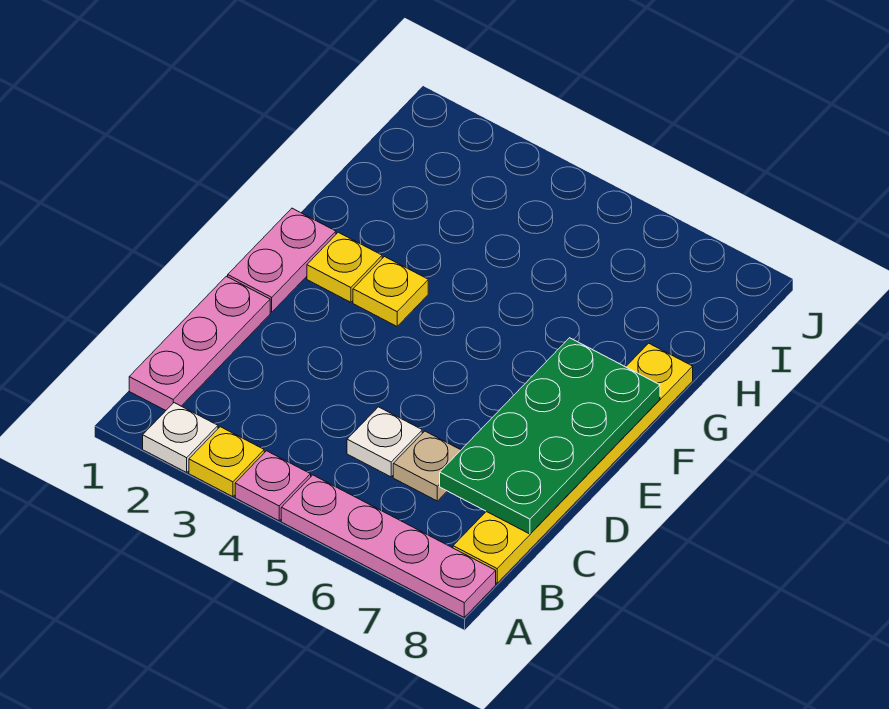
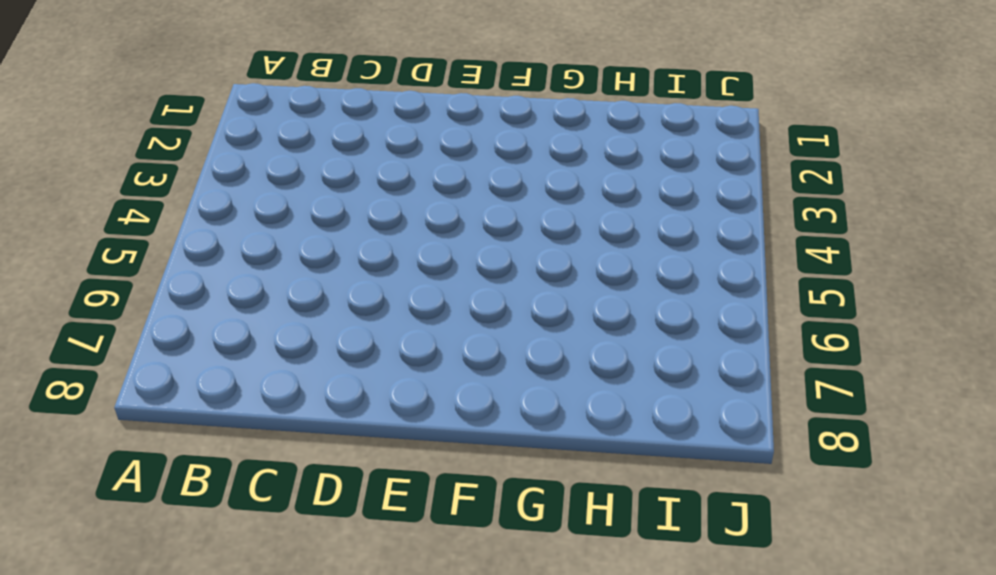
none -> white 1x1 plate [143,403,218,472]
none -> yellow 1x1 plate [189,427,264,497]
none -> pink 1x1 plate [235,451,311,521]

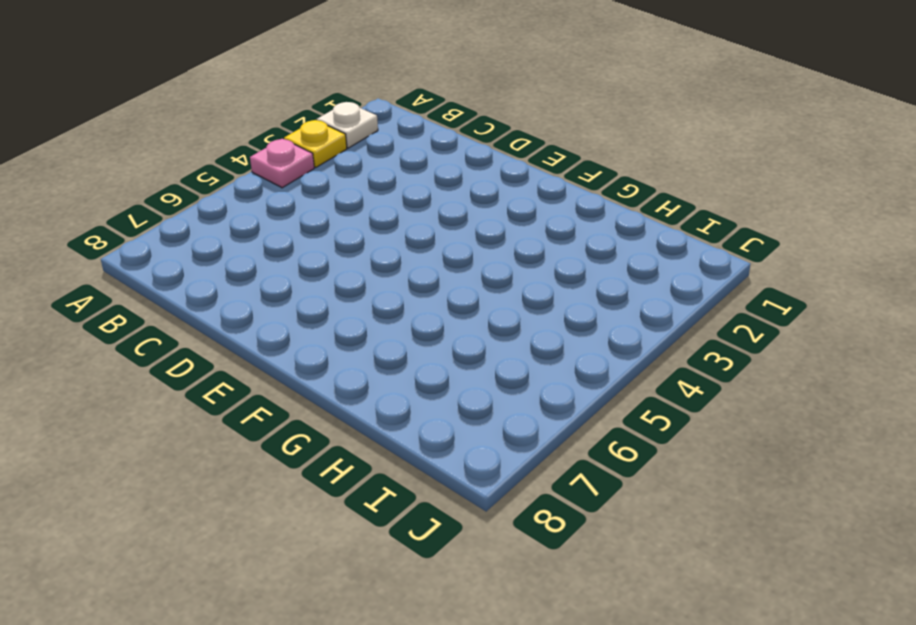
none -> pink 1x4 plate [281,475,496,617]
none -> pink 1x3 plate [129,276,270,410]
none -> yellow 1x6 plate [453,343,693,583]

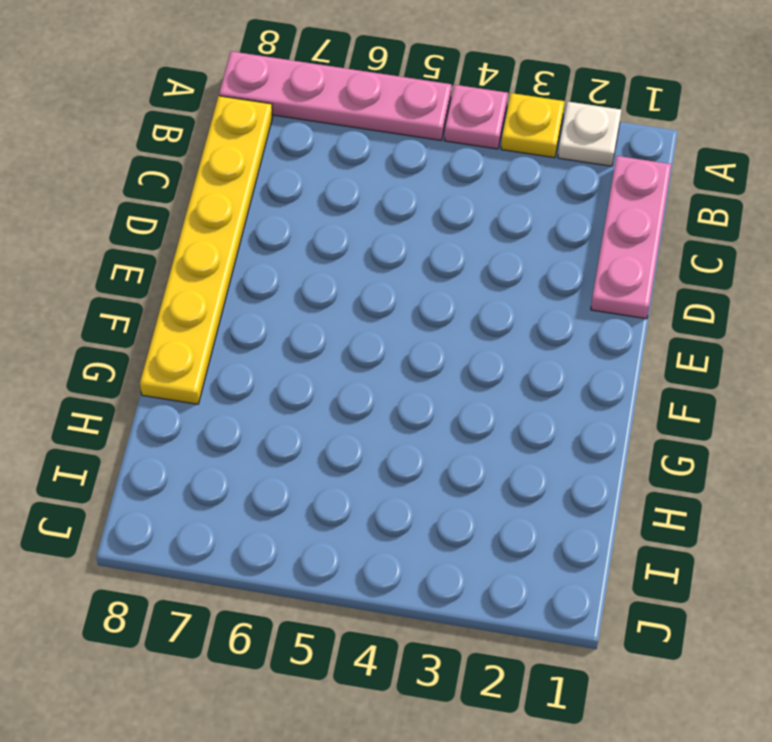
none -> white 1x1 plate [347,407,422,477]
none -> tan 1x1 plate [393,431,461,501]
none -> pink 1x2 plate [228,208,336,312]

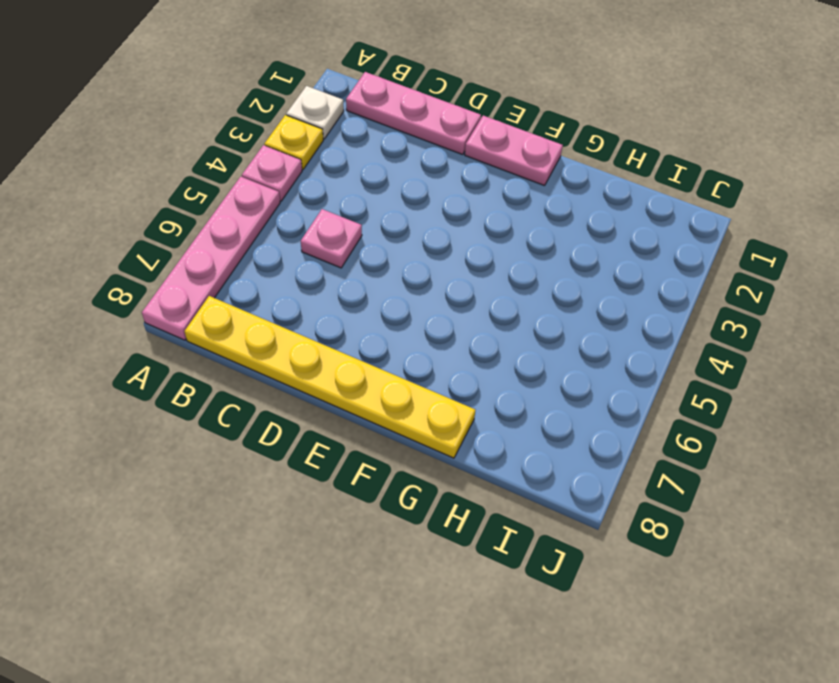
pink 1x1 plate [301,209,362,268] -> white 1x1 plate [347,407,422,477]
none -> tan 1x1 plate [393,431,461,501]
none -> yellow 1x1 plate [307,232,382,302]
none -> yellow 1x1 plate [353,257,428,326]

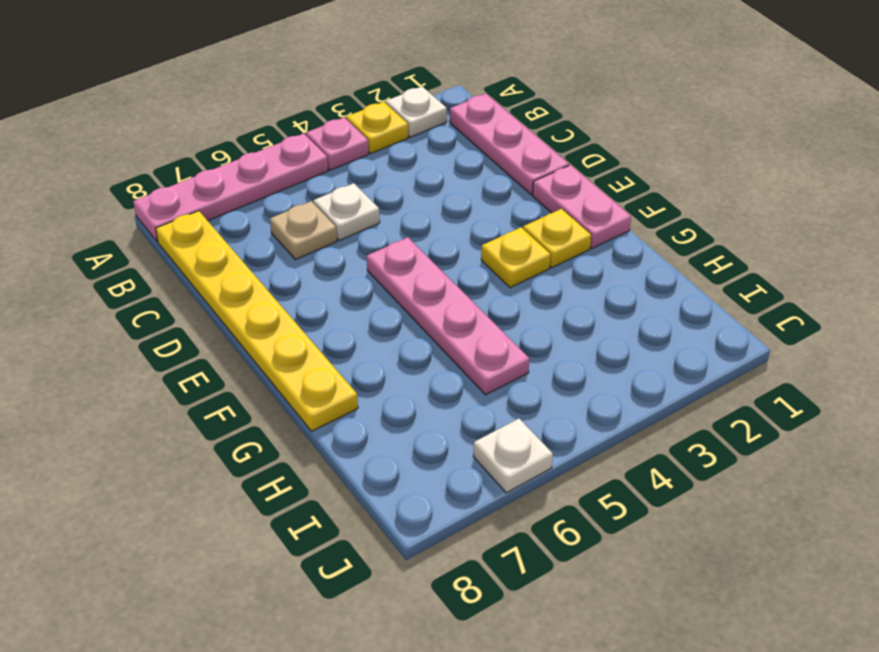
pink 1x4 plate [367,237,529,395] -> none
white 1x1 plate [473,419,553,493] -> none
none -> green 2x4 plate [440,338,660,534]

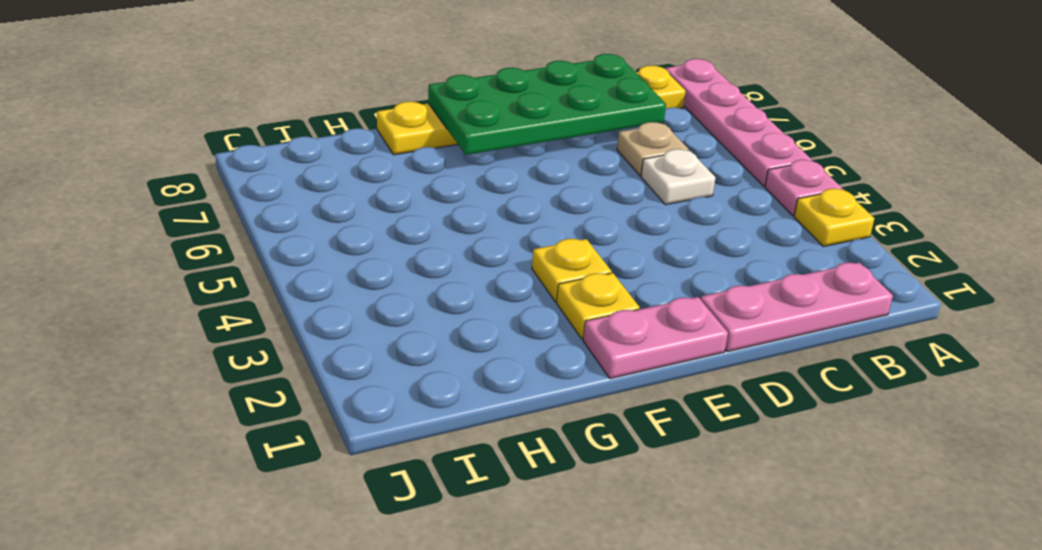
none -> white 1x1 plate [143,403,218,472]

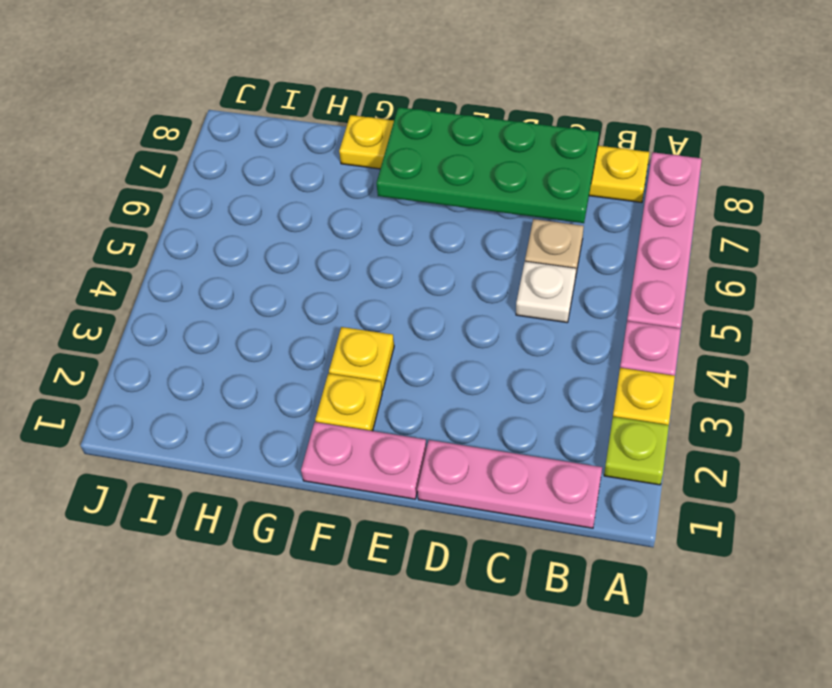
lime 1x1 plate [604,417,669,485] -> white 1x1 plate [143,403,218,472]

